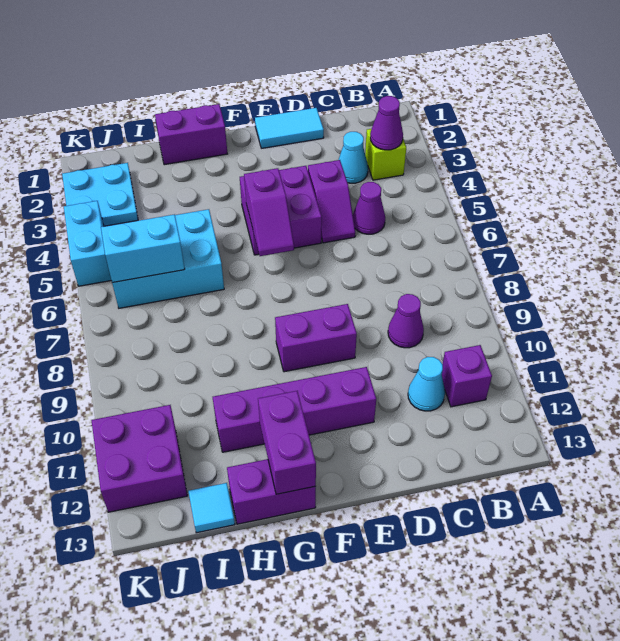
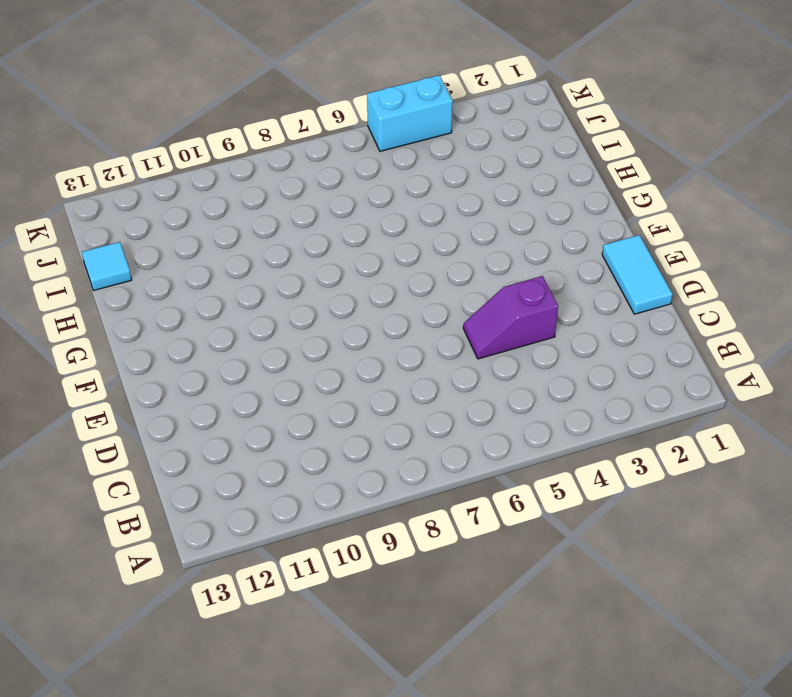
none -> lime 1x1 brick [365,129,406,180]
none -> purple 1x1 brick [442,345,492,407]
none -> cyan 1x1 cone [339,132,368,183]

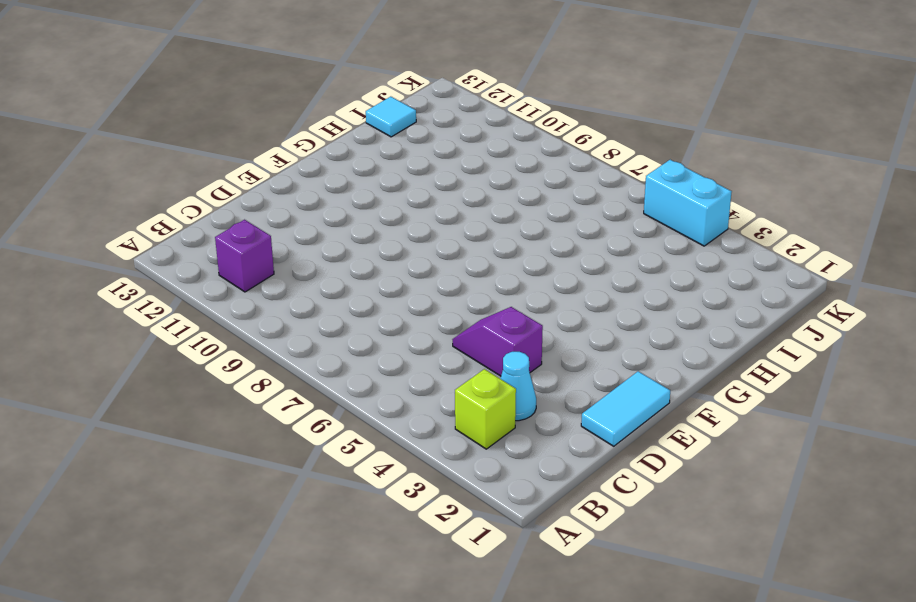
none -> purple 1x1 cone [353,182,385,234]
none -> purple 1x1 cone [388,294,424,348]
none -> cyan 1x1 cone [408,357,445,411]

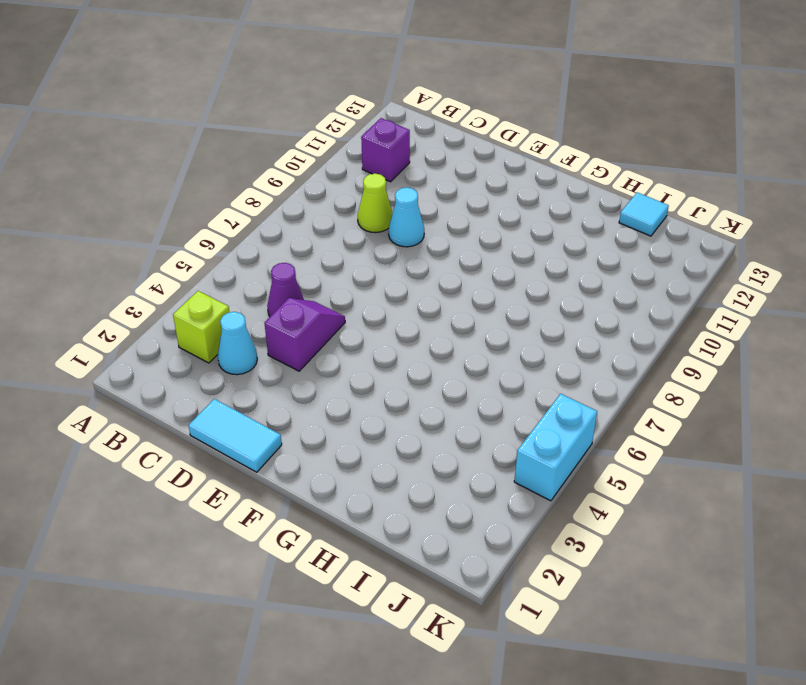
lime 1x1 cone [358,174,393,233] -> purple 1x1 cone [388,294,424,348]
cyan 1x1 cone [389,187,424,247] -> cyan 1x1 cone moved to [408,357,445,411]
none -> purple 2x2 brick [240,166,322,255]
none -> purple 1x2 brick [275,304,357,372]
none -> purple 1x4 brick [213,367,376,452]

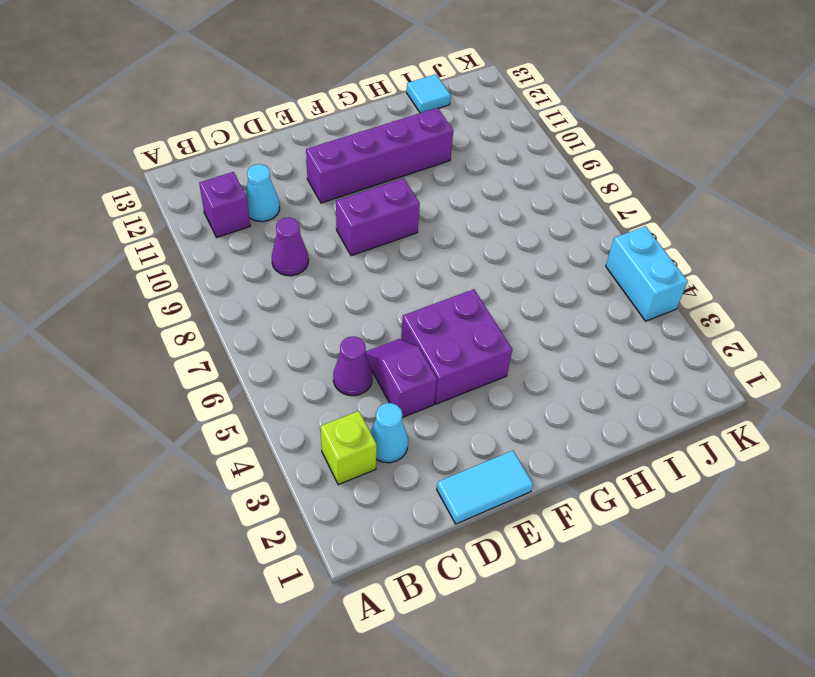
none -> purple 1x2 brick [155,104,227,165]
none -> purple 1x2 brick [227,459,316,524]
none -> cyan 2x3 brick [112,209,224,308]

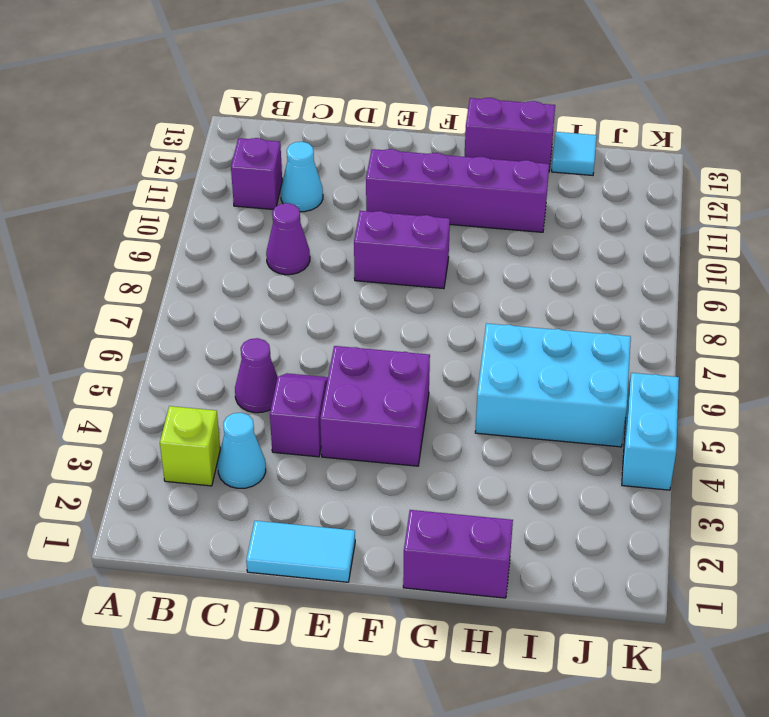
none -> cyan 2x2 plate [62,163,138,226]
none -> purple 2x2 brick [91,405,187,512]
none -> purple 1x1 cone [370,96,403,150]

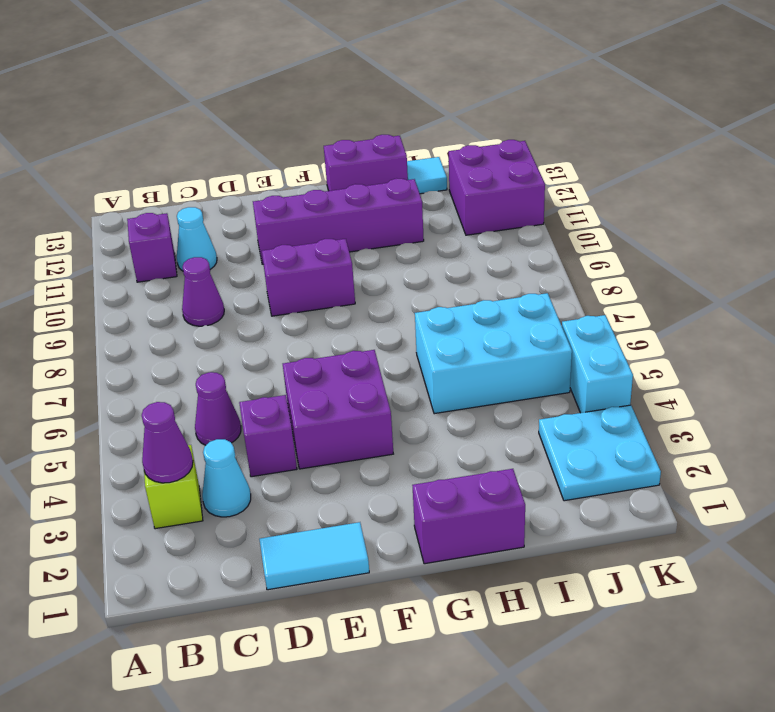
none -> purple 1x2 slope [244,168,294,256]
none -> purple 1x2 brick [258,391,316,494]
none -> cyan 1x2 brick [101,214,185,283]

